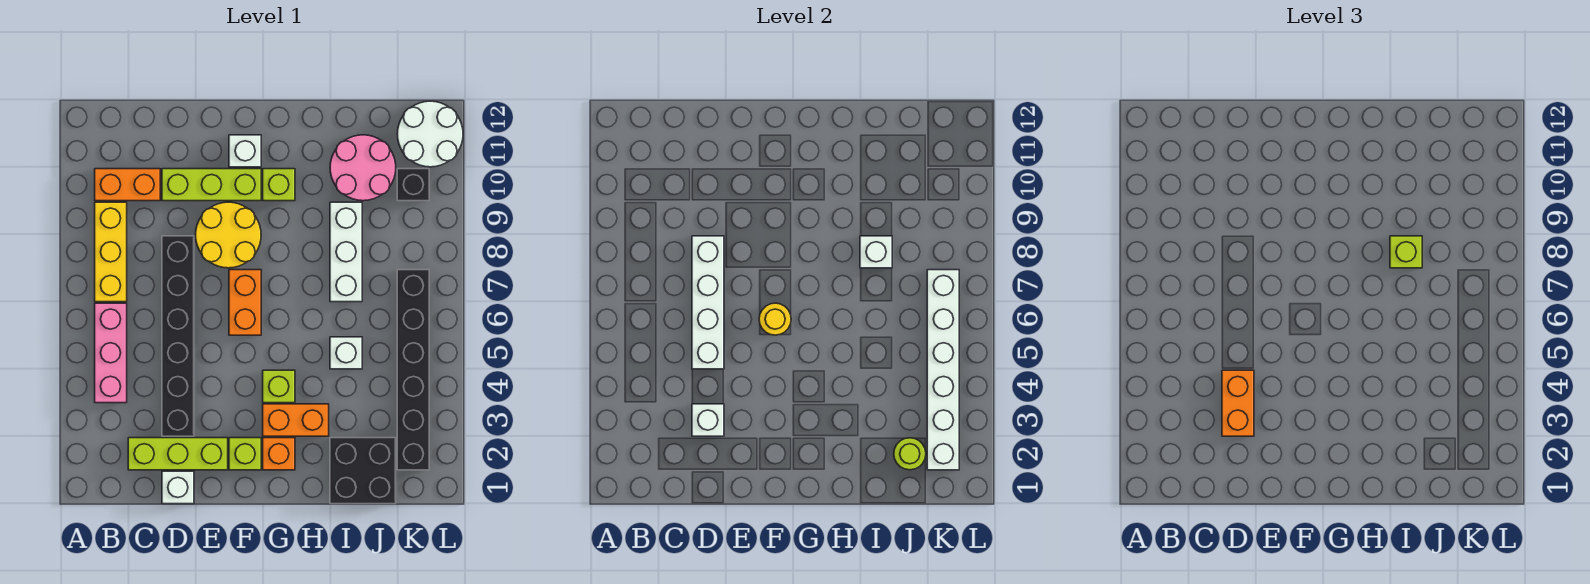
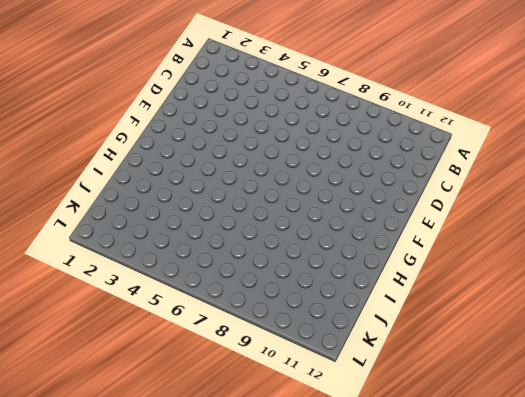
none -> pink 1x3 brick [95,303,127,403]
none -> yellow 1x3 brick [95,202,127,302]
none -> orange 1x2 brick [95,169,160,201]
none -> lime 1x3 brick [128,438,228,470]

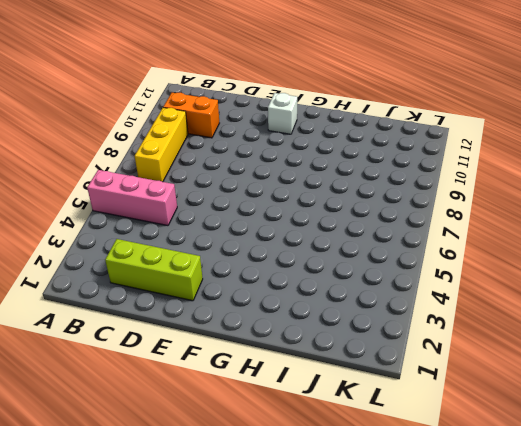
pink 1x3 brick [87,170,177,226] -> pink 1x3 brick turned to [95,303,127,403]
none -> white 1x1 brick [162,471,194,504]
none -> black 1x6 brick [162,236,194,436]
none -> lime 1x3 brick [162,169,261,201]
none -> yellow 2x2 round brick [196,202,261,268]

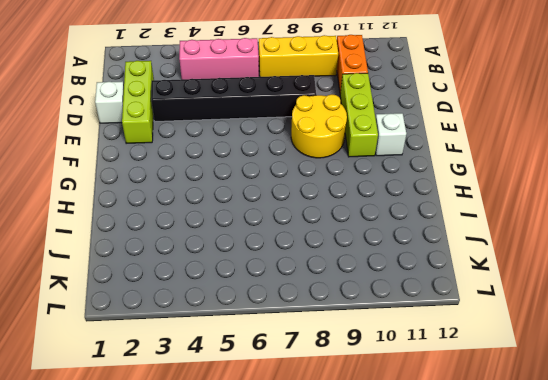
none -> lime 1x1 brick [229,438,261,470]
none -> orange 1x2 brick [229,270,261,335]
none -> orange 1x1 brick [263,438,295,470]
none -> orange 1x2 brick [263,404,329,436]

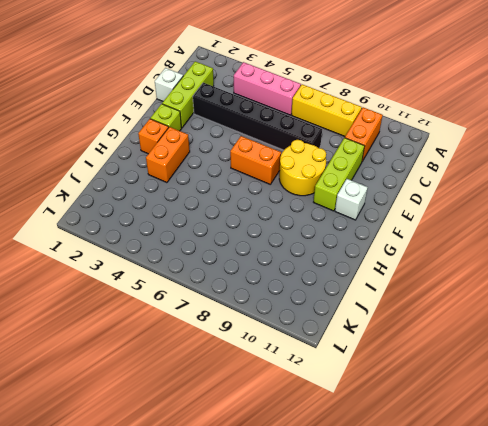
none -> lime 1x1 brick [263,370,295,403]
none -> lime 1x1 brick [263,169,295,201]
none -> black 2x2 brick [330,438,396,504]
none -> white 1x1 brick [330,337,362,369]

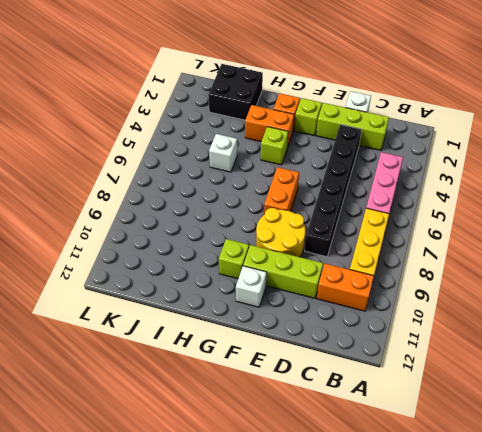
none -> white 1x3 brick [330,202,362,302]
none -> pink 2x2 round brick [330,135,396,201]
none -> black 1x6 brick [397,270,429,470]
none -> black 1x1 brick [397,169,429,201]

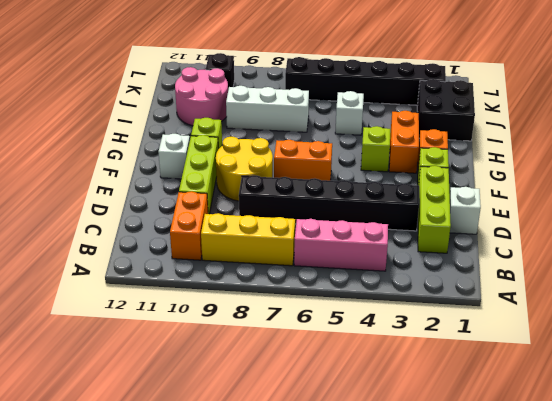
none -> white 2x2 round brick [397,101,463,167]
none -> white 1x1 brick [692,404,724,436]
none -> white 1x4 brick [692,236,724,369]
none -> yellow 1x1 round brick [759,303,791,335]

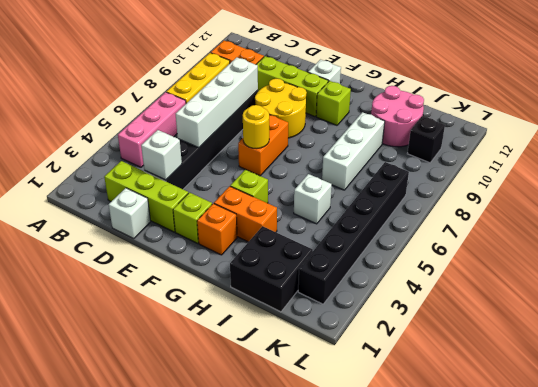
none -> white 2x2 round brick [397,101,463,167]
none -> white 1x1 brick [860,236,892,268]
none -> lime 1x1 round brick [894,438,926,470]
none -> white 1x6 brick [927,270,959,470]

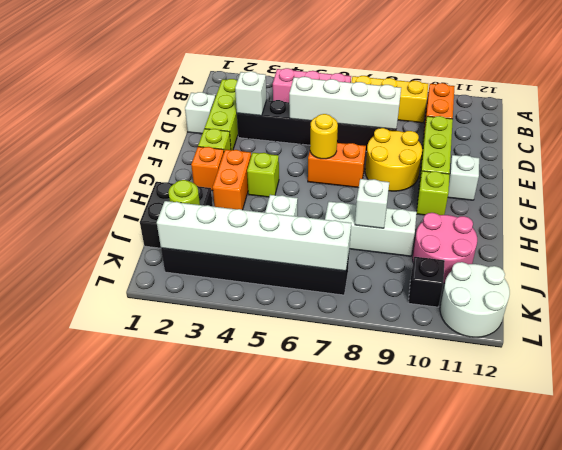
none -> orange 1x2 brick [1222,370,1254,436]
none -> lime 1x1 brick [1390,236,1422,268]

